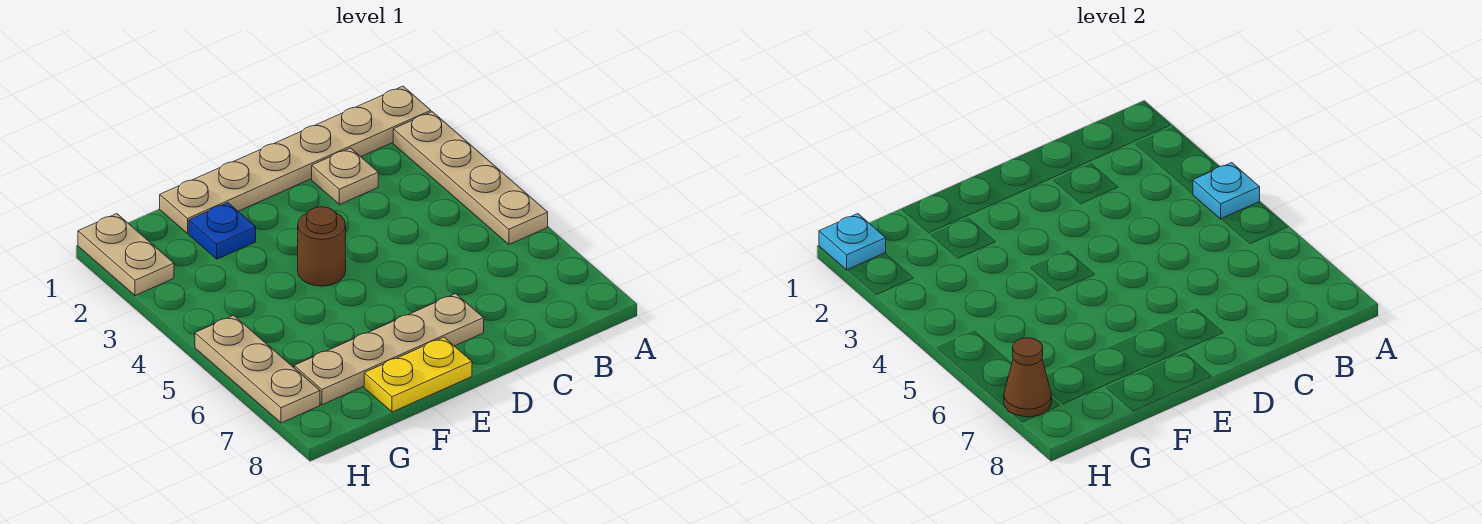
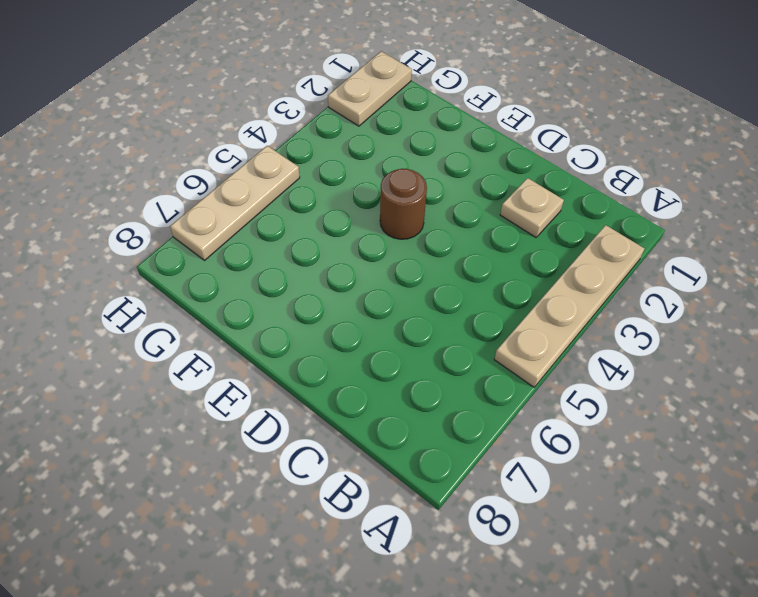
none -> tan 1x6 plate [160,86,431,234]
none -> tan 1x4 plate [294,294,484,405]
none -> yellow 1x2 plate [364,337,472,412]

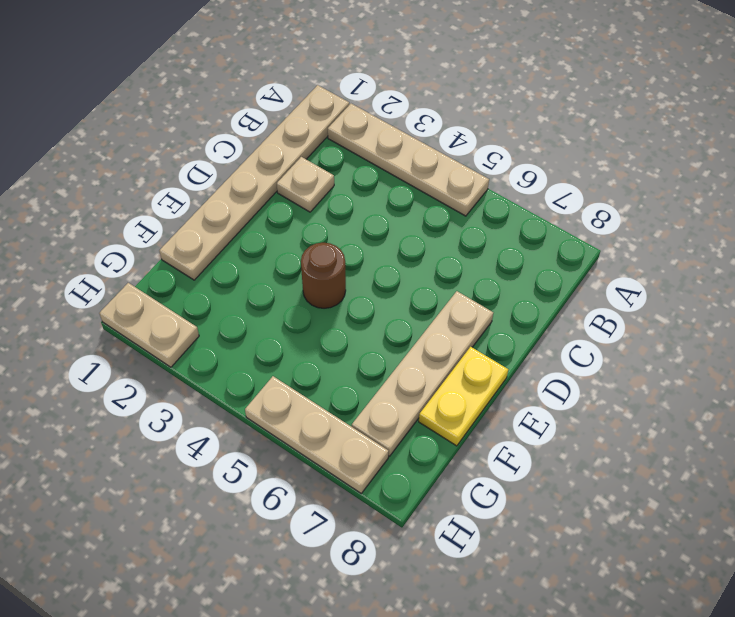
none -> blue 1x1 plate [189,203,256,259]
none -> cyan 1x1 plate [1193,163,1260,219]
none -> cyan 1x1 plate [819,214,886,270]

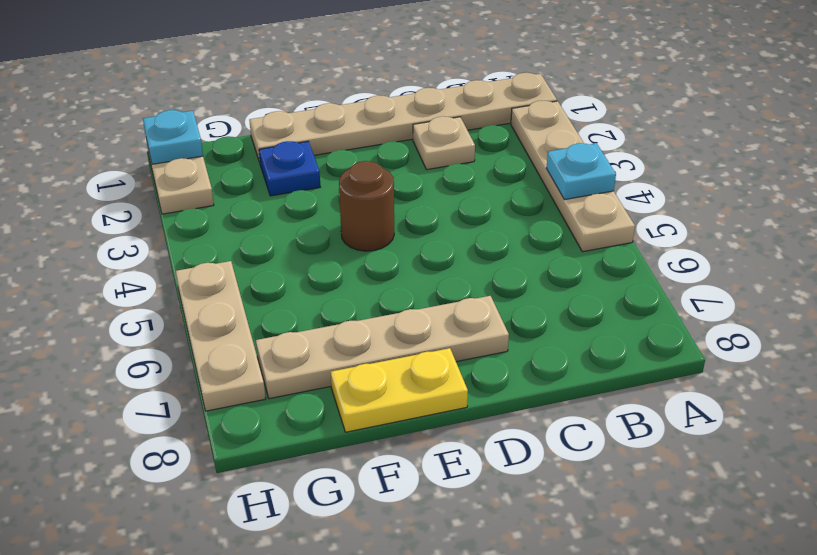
none -> brown 1x1 cone [1004,338,1052,417]

